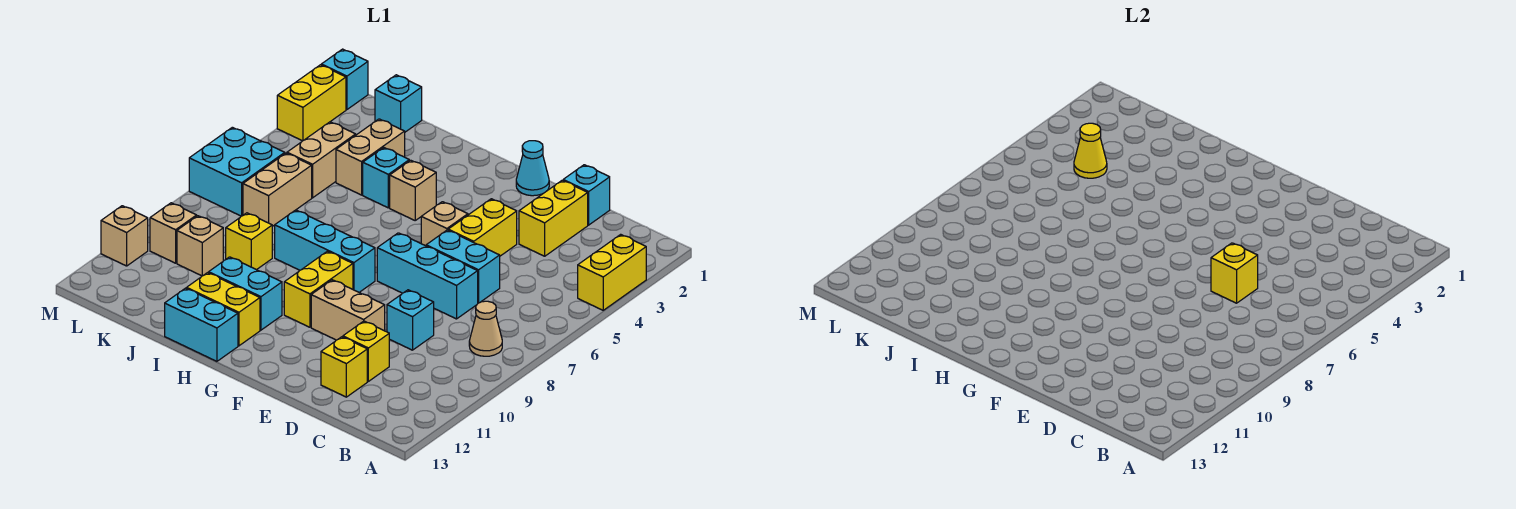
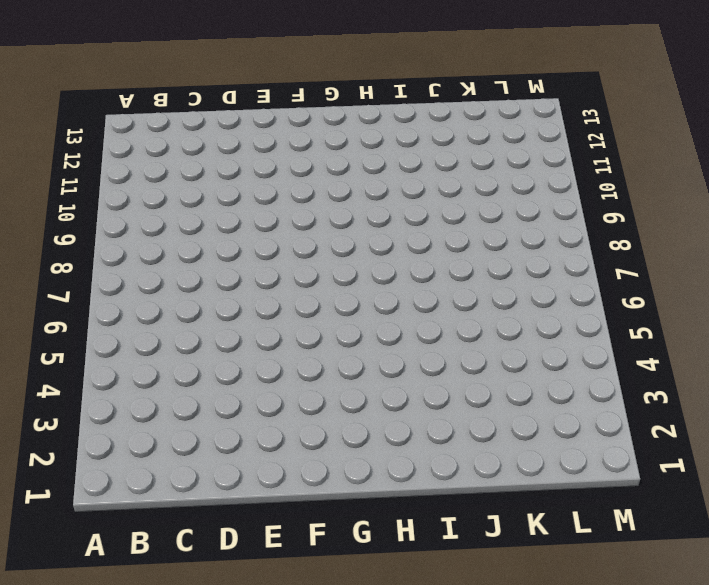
none -> yellow 1x2 brick [578,234,646,310]
none -> tan 1x1 cone [469,301,502,356]
none -> cyan 1x1 brick [563,165,610,225]
none -> yellow 1x2 brick [519,180,588,256]

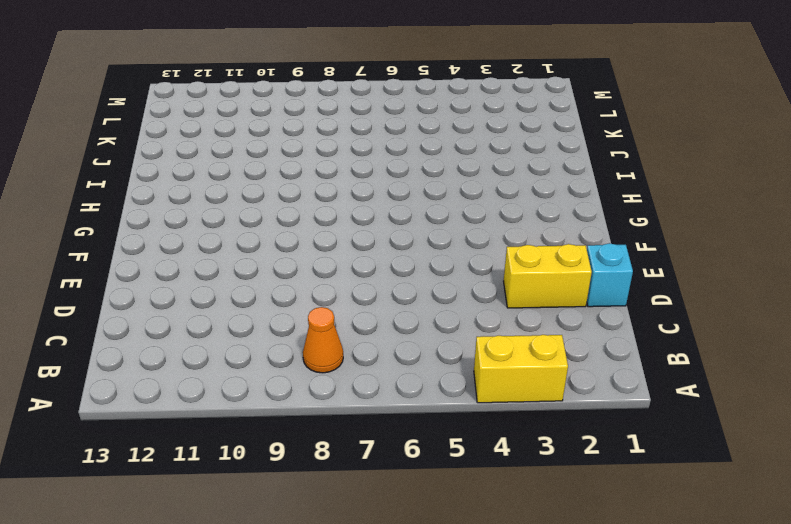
orange 1x1 cone [303,307,343,373] -> tan 1x1 cone [469,301,502,356]
none -> cyan 1x2 brick [426,230,500,303]
none -> cyan 1x3 brick [377,233,478,319]
none -> cyan 1x1 brick [387,290,434,350]
none -> yellow 1x1 brick [343,321,389,381]

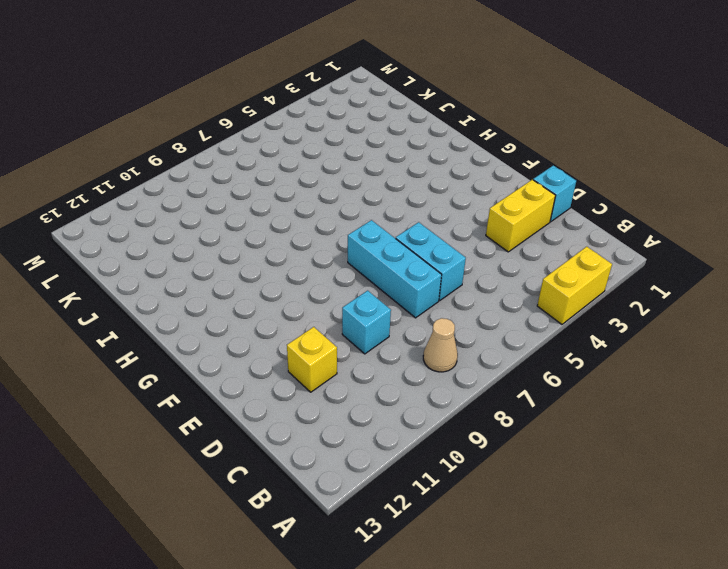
none -> yellow 1x1 brick [321,337,367,397]
none -> yellow 1x2 brick [448,199,517,256]
none -> tan 1x2 brick [311,280,385,340]
none -> cyan 1x1 cone [516,141,549,196]

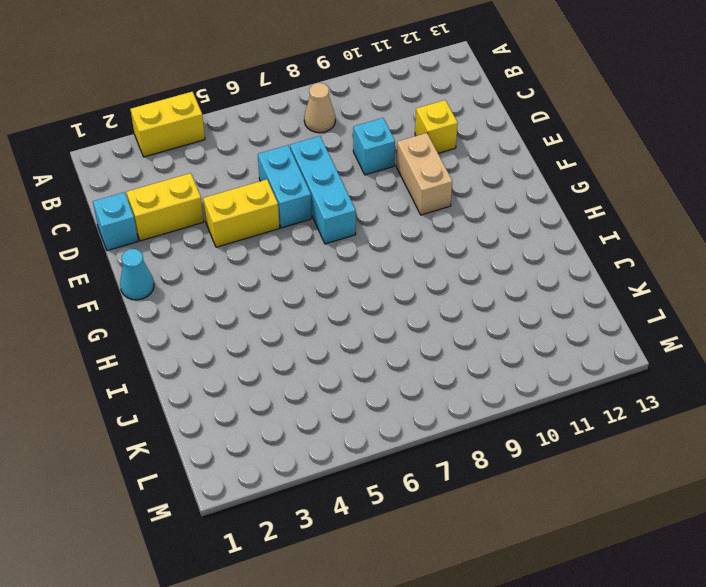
none -> yellow 1x1 brick [321,337,367,397]
none -> tan 1x1 brick [421,202,468,246]
none -> cyan 1x3 brick [275,210,375,292]
none -> yellow 1x2 brick [284,251,353,327]

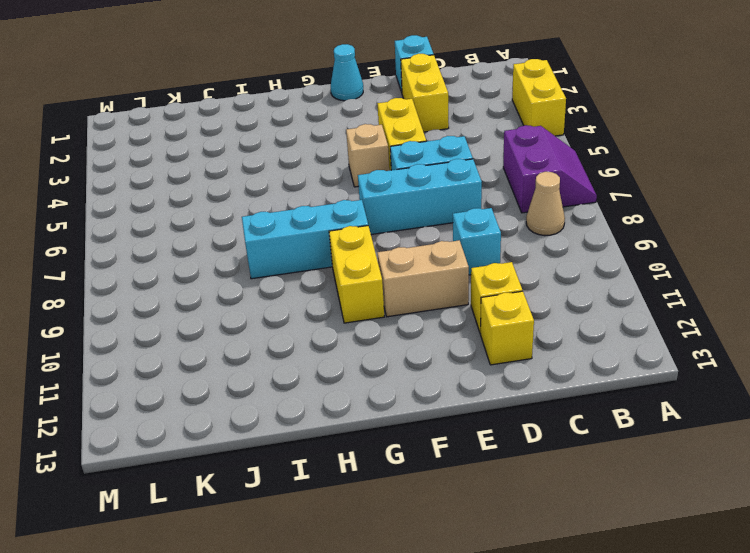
purple 2x2 slope [503,125,597,213] -> none
none -> tan 1x1 brick [390,160,436,220]
none -> cyan 1x2 brick [209,257,282,330]
none -> yellow 1x2 brick [187,273,260,346]
none -> cyan 1x2 brick [165,288,238,361]

